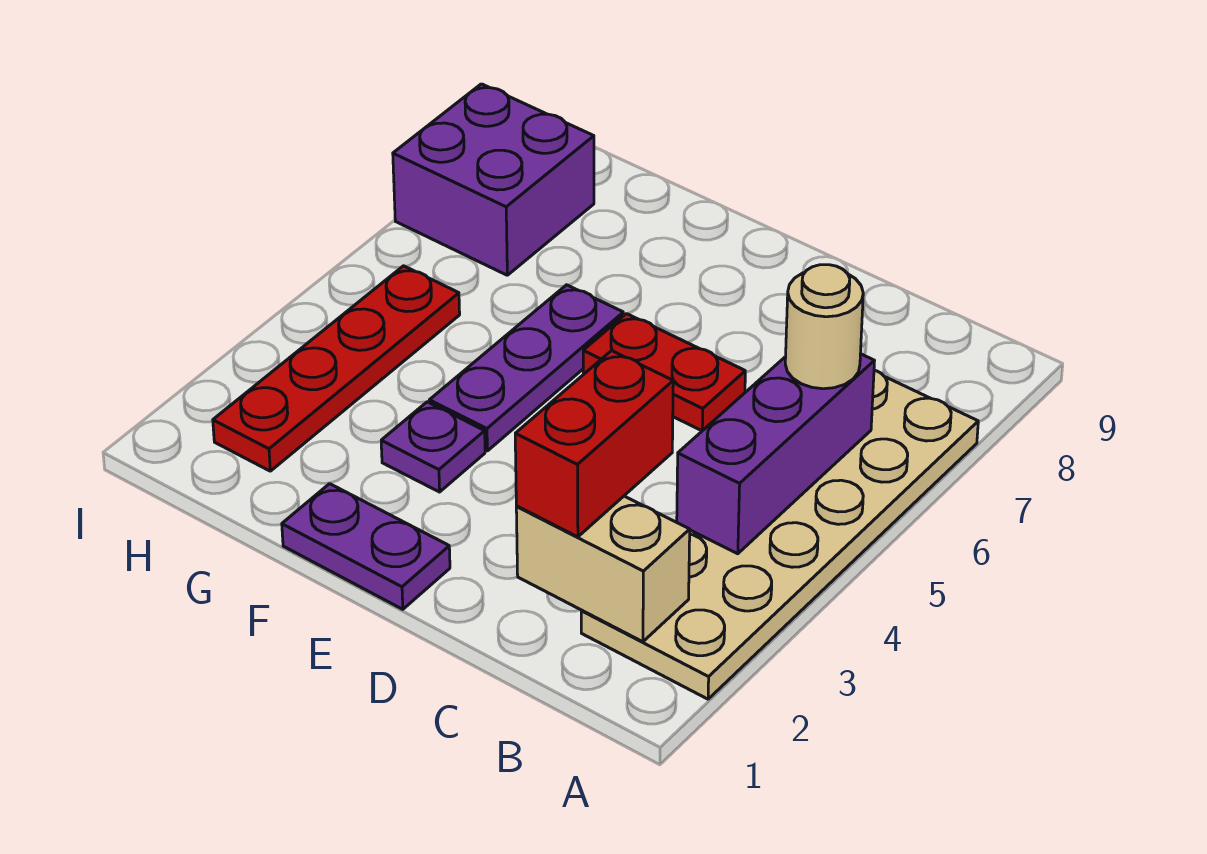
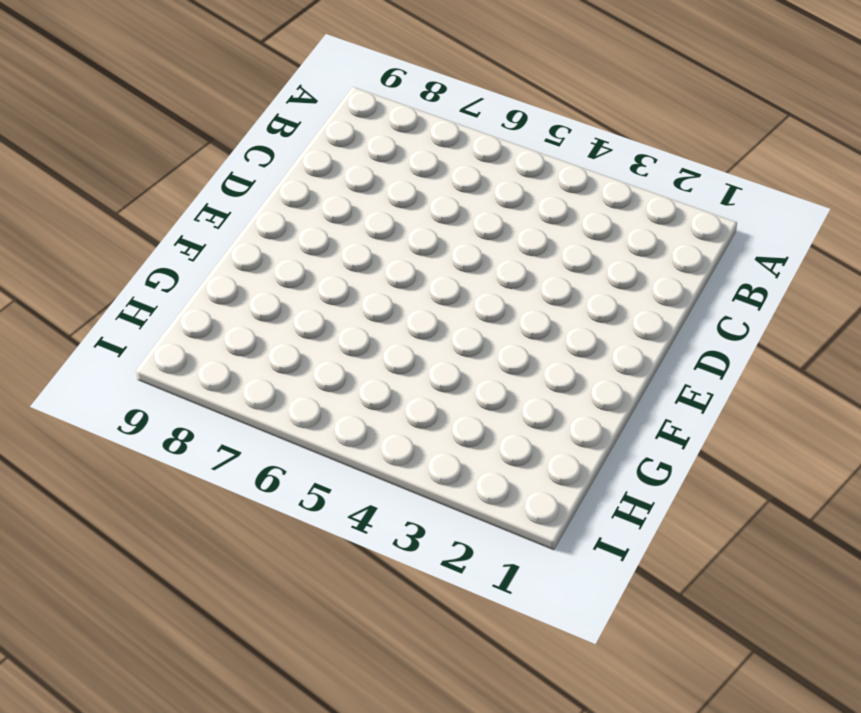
none -> tan 2x6 plate [581,370,978,699]
none -> red 1x2 plate [583,314,745,431]

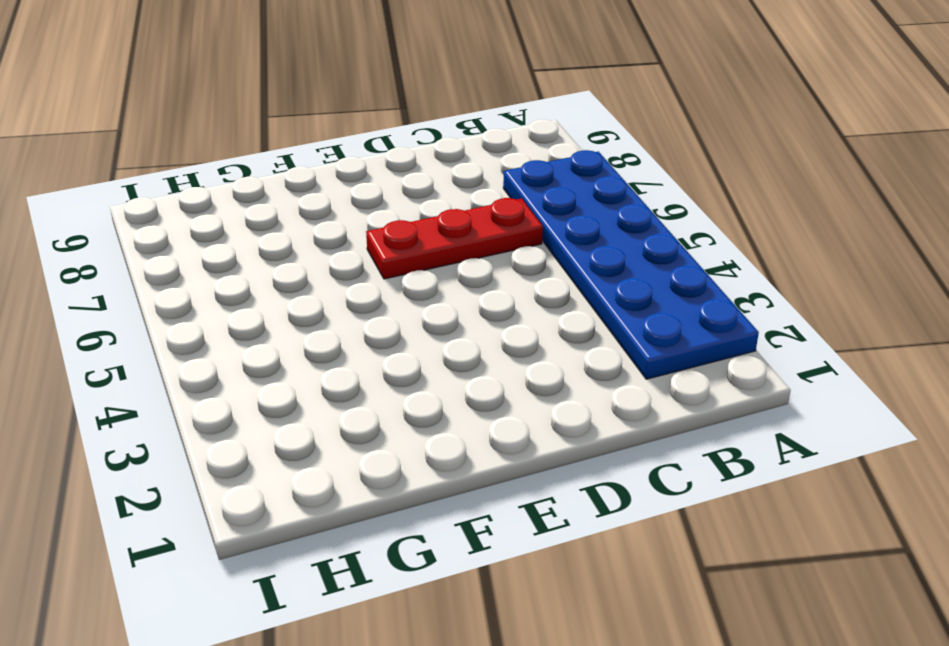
blue 2x6 plate [503,150,759,379] -> tan 2x6 plate [581,370,978,699]
red 1x3 plate [366,198,543,279] -> red 1x2 plate [583,314,745,431]
none -> purple 1x2 plate [282,484,450,609]
none -> purple 1x1 plate [381,402,485,492]

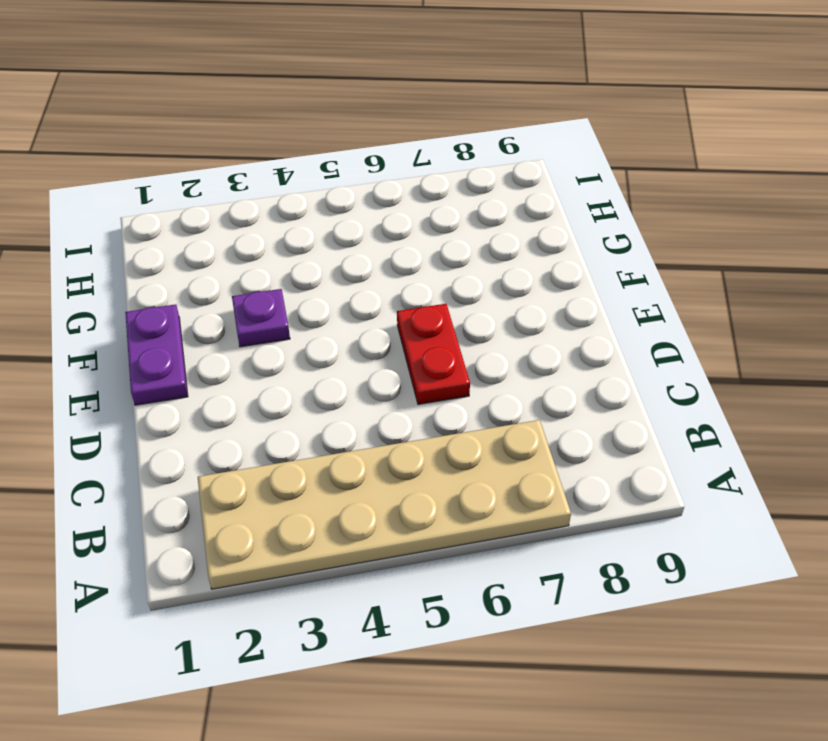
none -> purple 1x3 plate [429,285,623,451]
none -> red 1x4 plate [213,266,460,471]

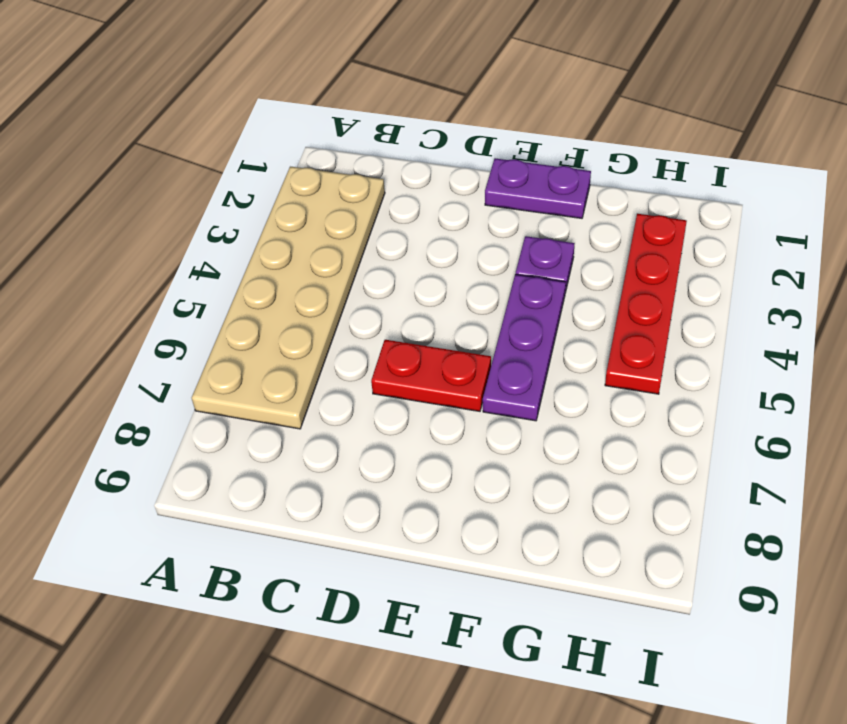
none -> purple 2x2 brick [393,84,594,275]
none -> tan 1x2 brick [516,496,690,642]

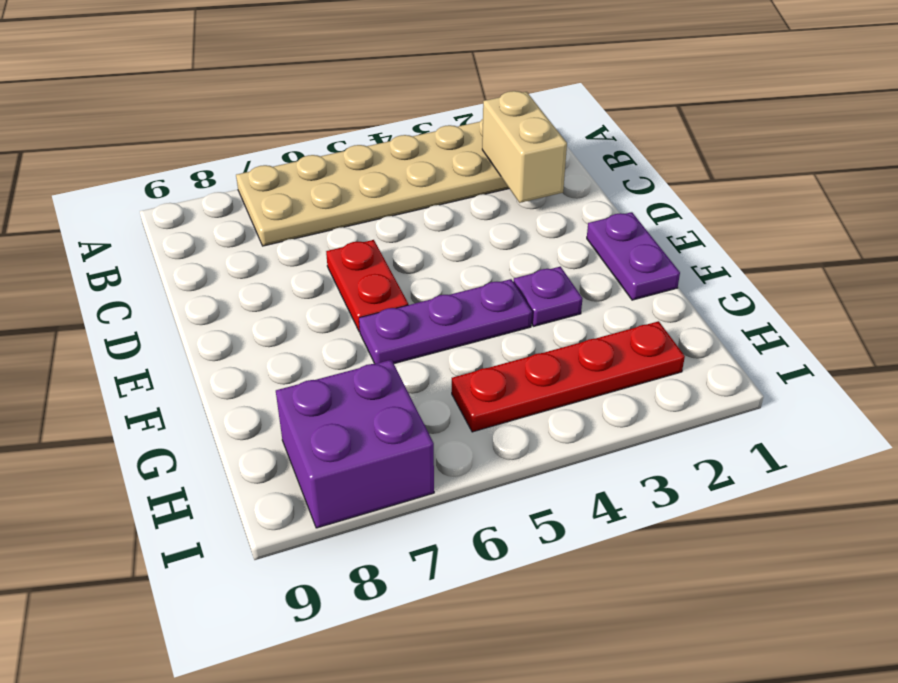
none -> purple 1x3 brick [677,354,874,554]
none -> tan 1x1 round brick [785,265,863,389]

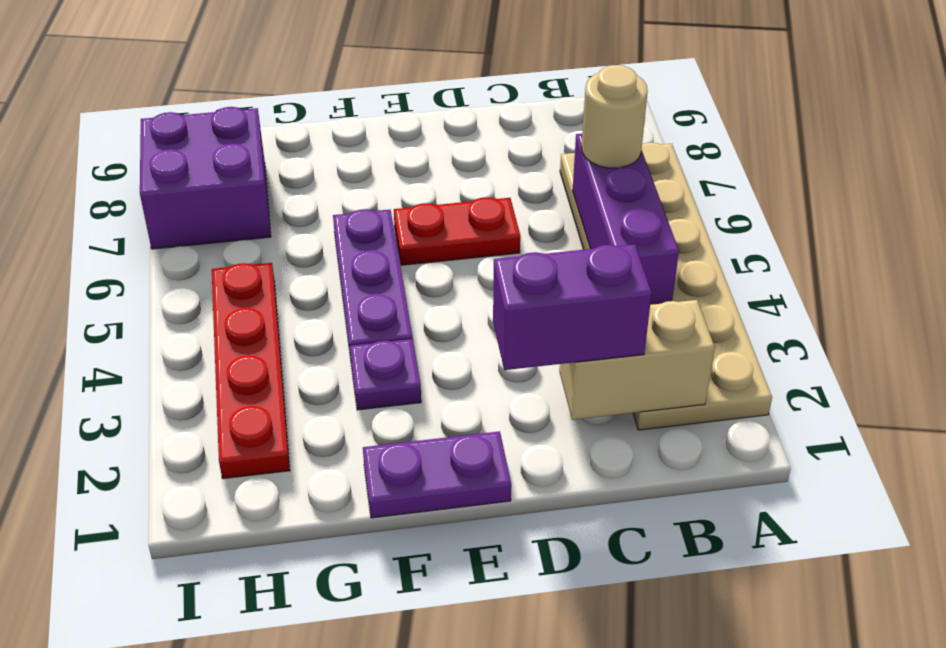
purple 1x2 brick [493,244,652,370] -> red 1x2 brick [515,351,673,537]

